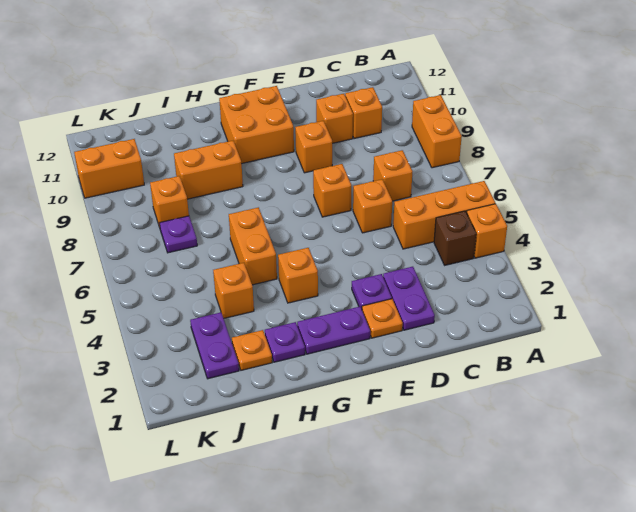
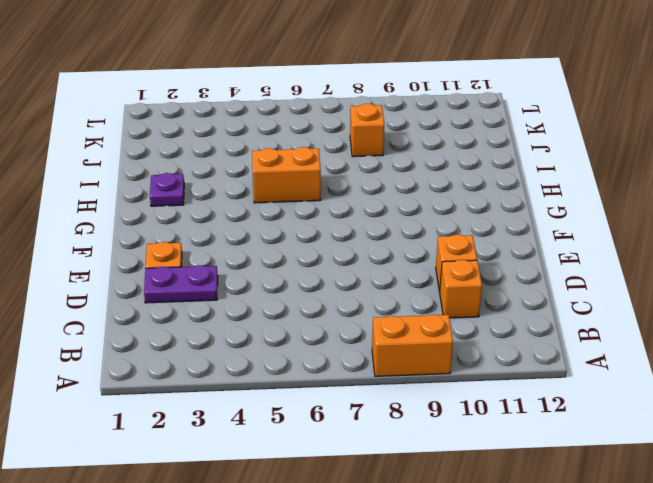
none -> orange 1x1 brick [467,204,507,258]
none -> orange 1x3 brick [393,181,495,249]
none -> brown 1x1 brick [434,211,476,265]

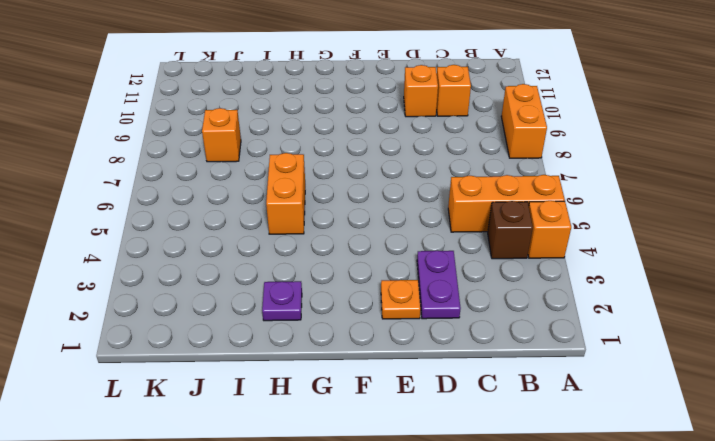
none -> orange 1x1 brick [373,150,412,201]
none -> orange 1x1 brick [353,179,392,233]
none -> purple 1x1 plate [352,274,392,309]

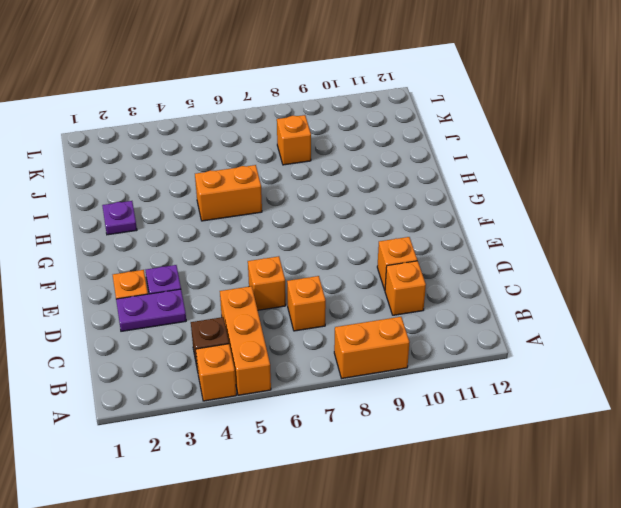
none -> orange 1x1 brick [313,164,351,217]
none -> orange 1x1 brick [295,121,332,173]
none -> purple 1x2 plate [297,307,370,354]

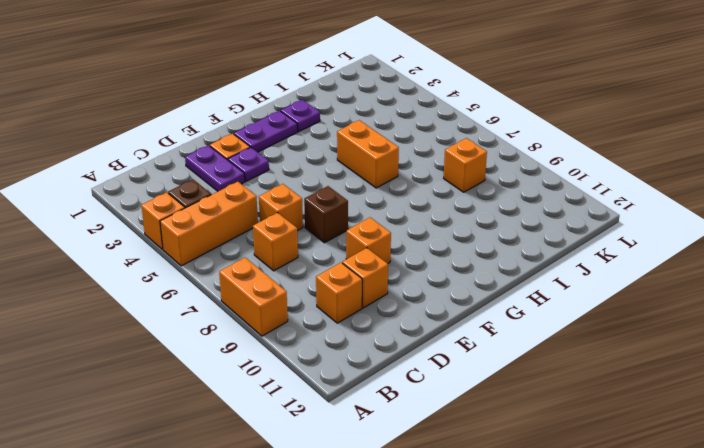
brown 1x1 brick [304,186,348,243] -> orange 1x1 brick [313,164,351,217]
none -> orange 2x2 brick [219,86,294,164]
none -> orange 1x1 brick [278,248,318,303]
none -> orange 1x2 brick [174,141,243,199]

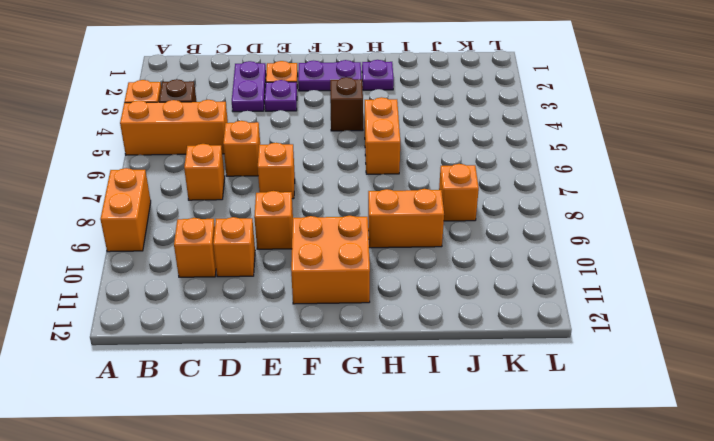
brown 1x1 brick [330,77,363,131] -> orange 1x1 brick [278,248,318,303]
none -> orange 1x1 plate [232,330,272,370]
none -> orange 1x1 brick [213,263,254,318]
none -> purple 1x2 plate [190,312,239,379]

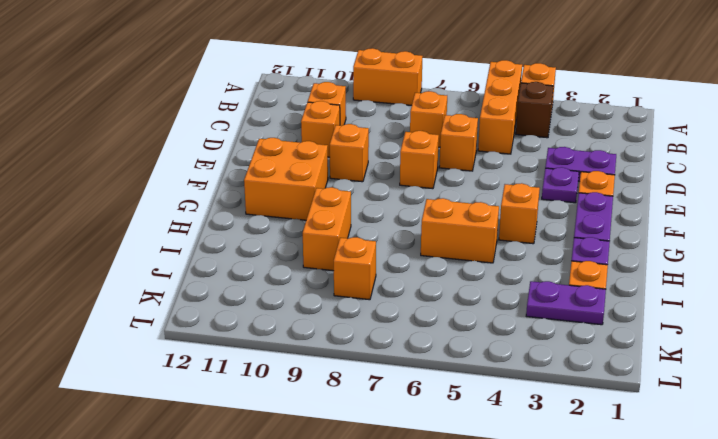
none -> orange 1x1 brick [213,263,254,318]
none -> purple 1x1 plate [160,216,197,253]
none -> orange 1x2 brick [74,139,144,198]

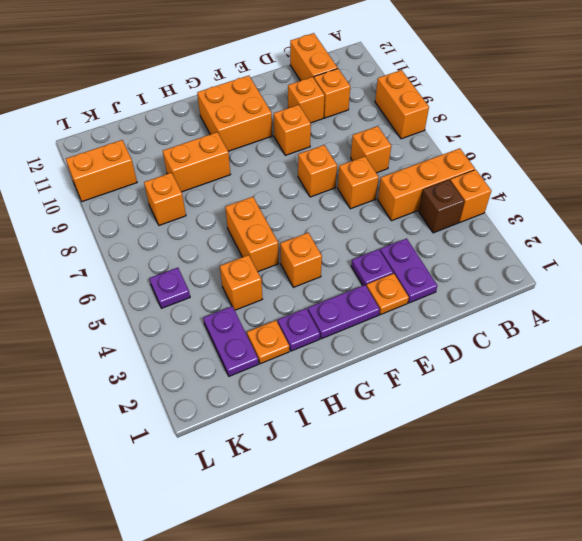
orange 1x2 brick [290,33,338,81] -> none
purple 1x1 plate [149,268,190,308] -> purple 1x1 plate moved to [160,216,197,253]

